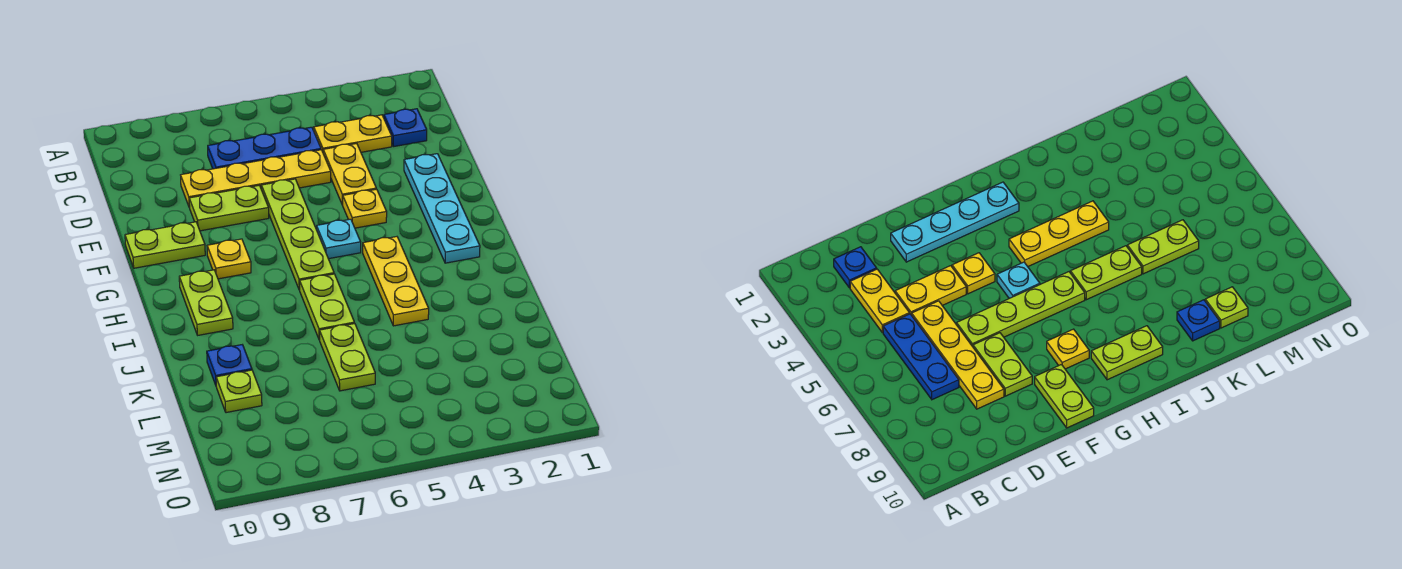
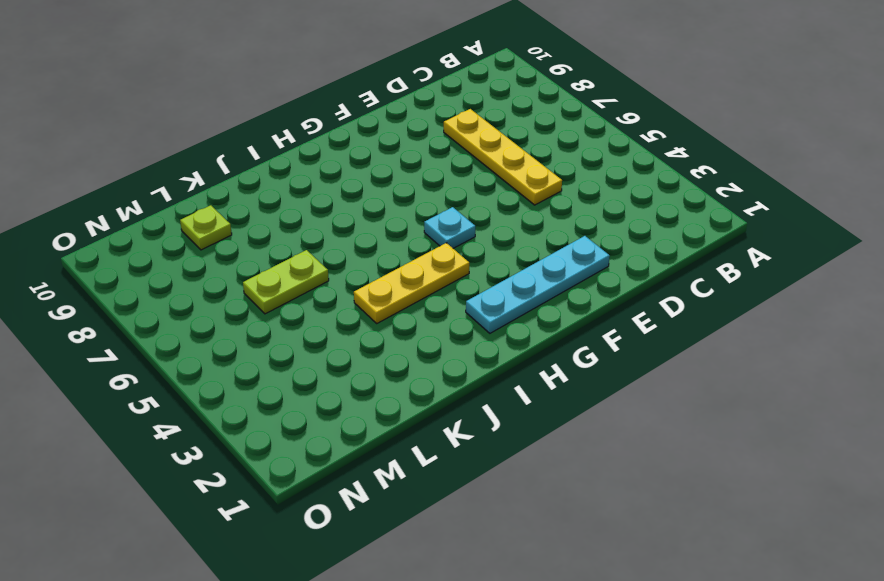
none -> blue 1x1 plate [384,109,427,147]
none -> yellow 1x2 plate [314,115,392,152]
none -> blue 1x3 plate [208,127,321,169]

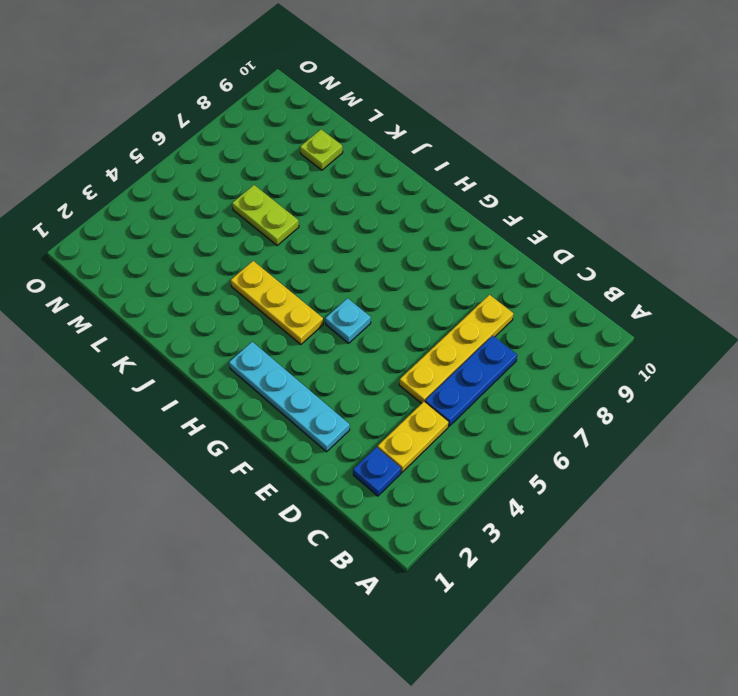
none -> yellow 1x2 plate [323,143,376,205]
none -> lime 1x4 plate [261,179,334,290]
none -> lime 1x2 plate [189,185,269,231]

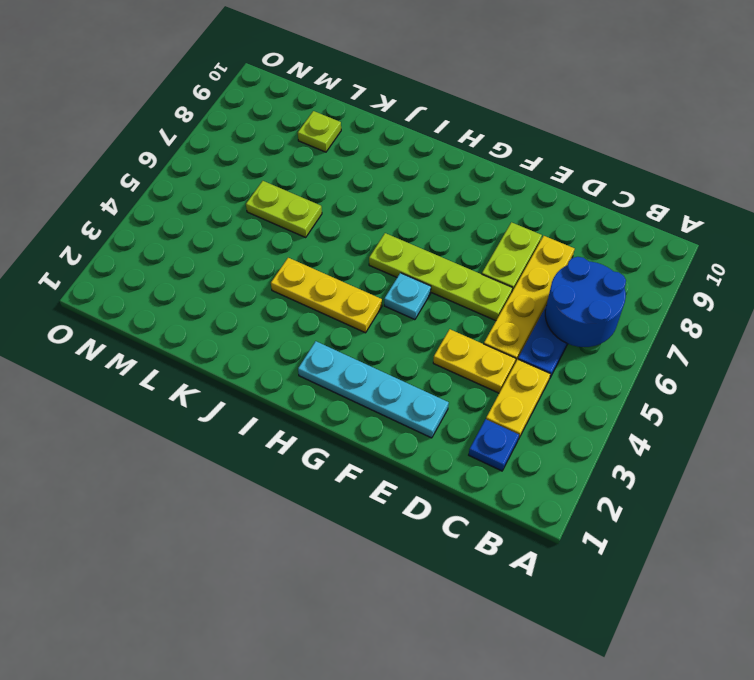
blue 2x2 round brick [545,257,626,347] -> none
none -> yellow 1x1 plate [343,189,387,228]
none -> lime 1x2 plate [125,222,205,268]
none -> yellow 1x1 plate [207,239,251,279]

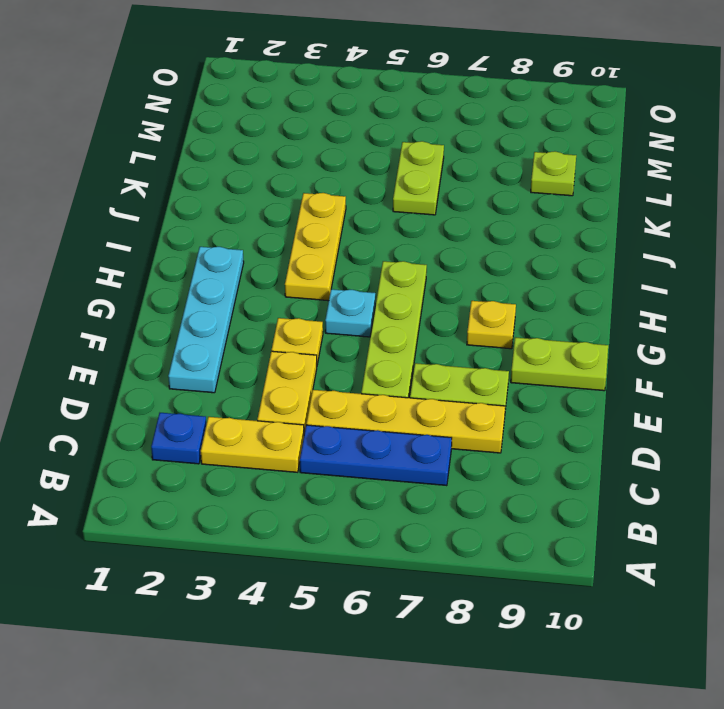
none -> lime 1x2 plate [179,270,233,335]
none -> lime 1x2 plate [300,274,354,340]
none -> blue 1x1 plate [207,345,252,385]

